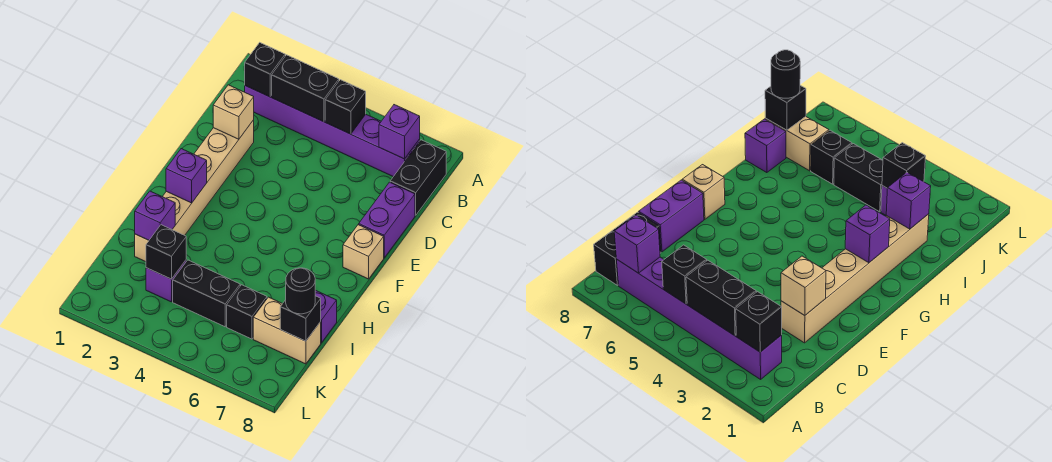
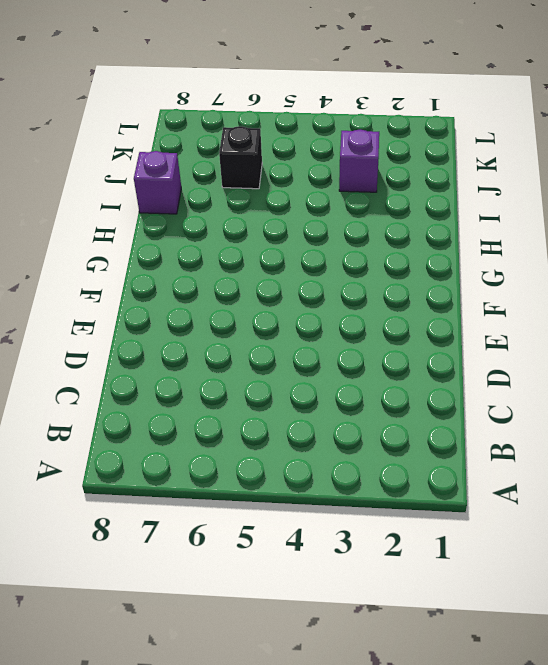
none -> purple 1x6 brick [245,86,420,177]
none -> black 1x2 brick [390,140,446,215]
none -> tan 1x6 brick [135,120,254,262]

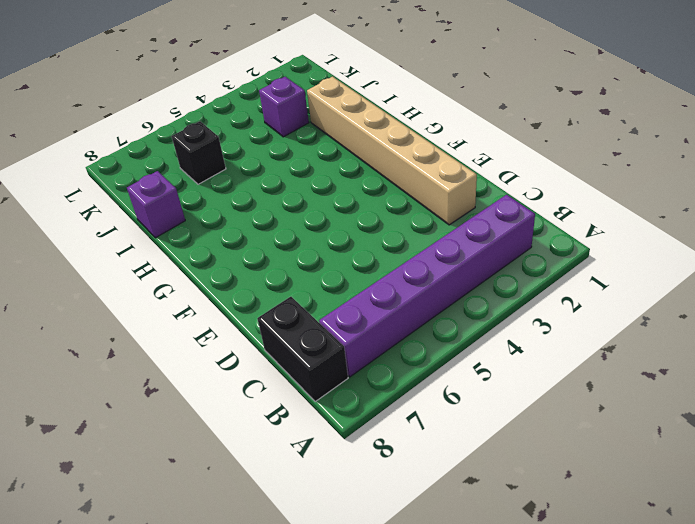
none -> purple 1x2 brick [359,182,415,258]
none -> tan 1x1 brick [343,225,384,279]
none -> black 1x2 brick [173,260,240,327]

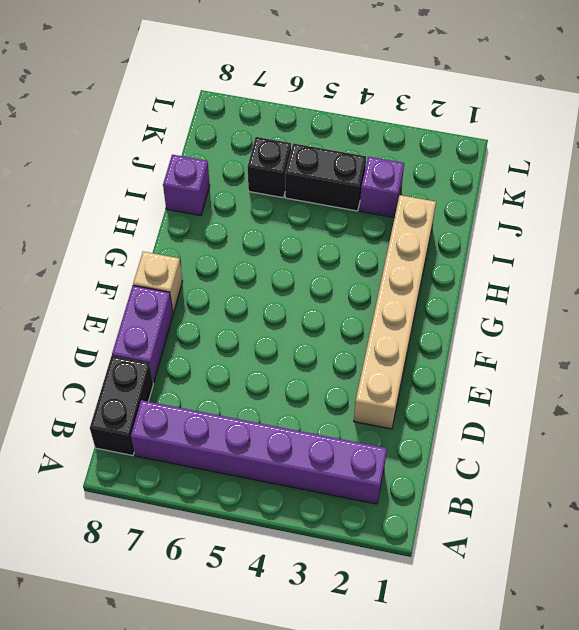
none -> tan 1x2 brick [253,297,321,364]
none -> black 1x1 brick [244,43,285,97]
none -> black 1x2 brick [272,55,339,122]

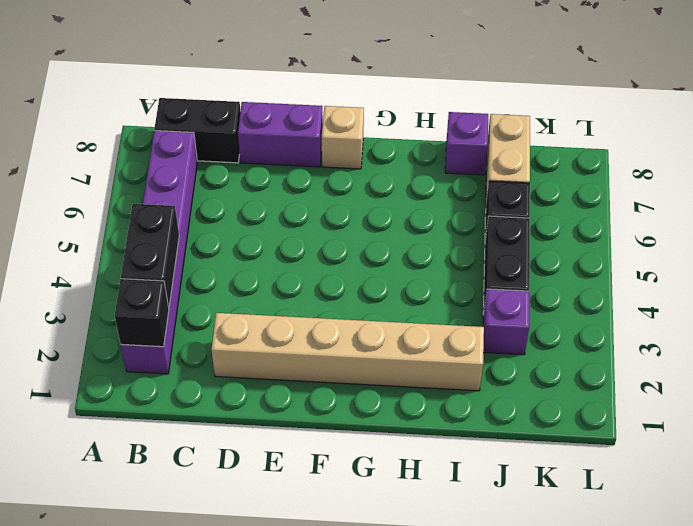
none -> black 1x1 brick [325,80,366,134]
none -> purple 1x1 brick [379,105,420,159]
none -> tan 1x1 brick [213,85,254,139]

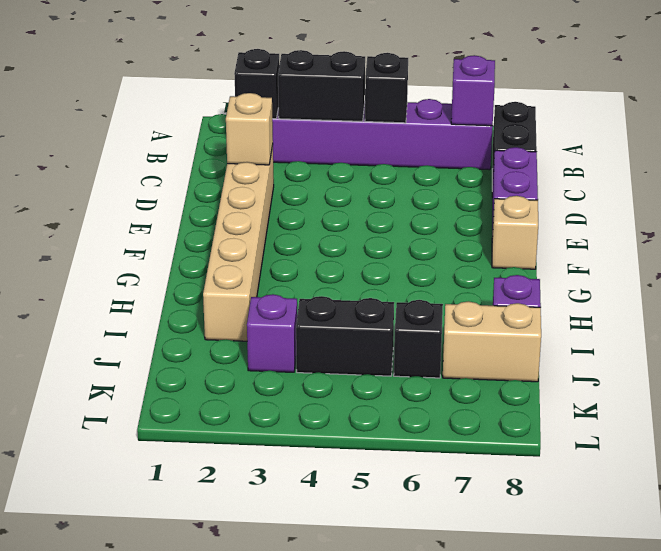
none -> purple 1x1 brick [166,149,207,203]
none -> purple 1x1 brick [135,191,175,240]
none -> black 1x1 brick [146,225,186,279]

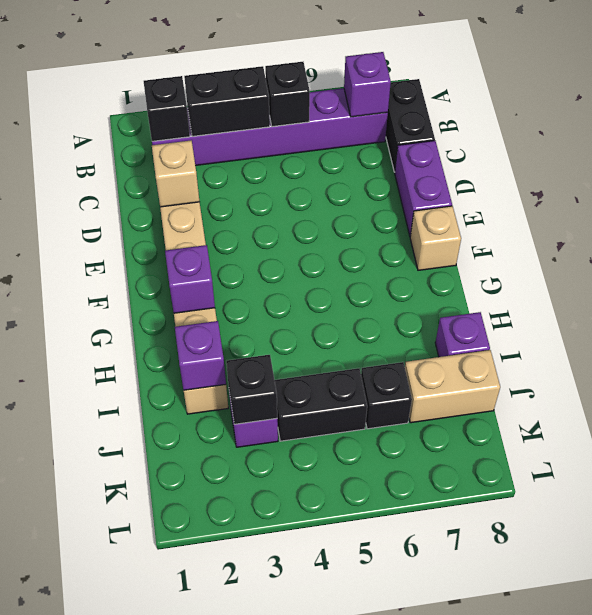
none -> black 1x1 brick [280,296,321,341]
none -> black 1x1 round brick [286,268,315,314]

